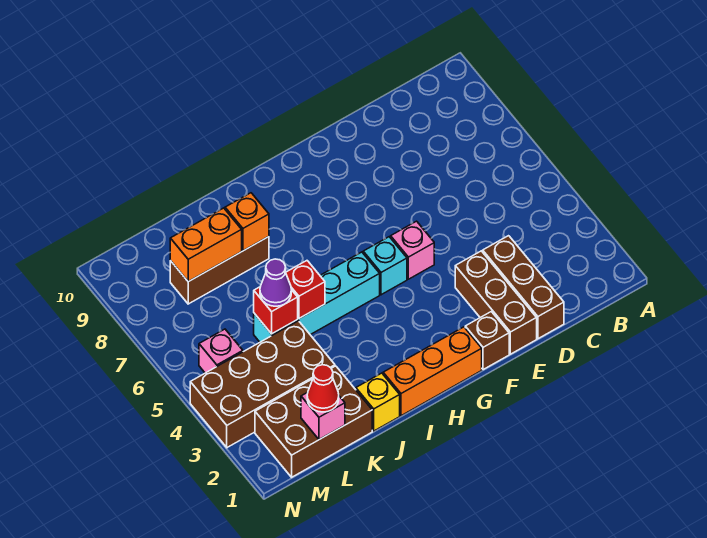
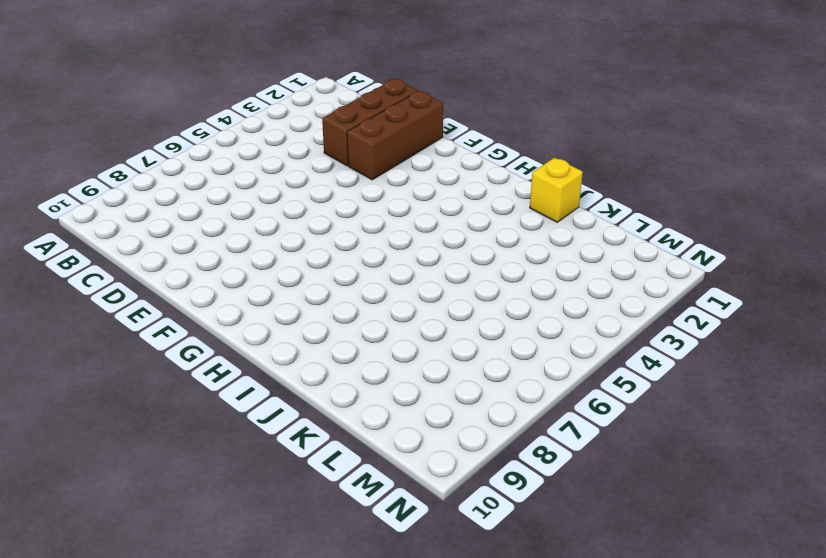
none -> brown 1x1 brick [465,312,509,370]
none -> pink 1x1 brick [391,221,434,279]
none -> orange 1x3 brick [383,327,482,416]

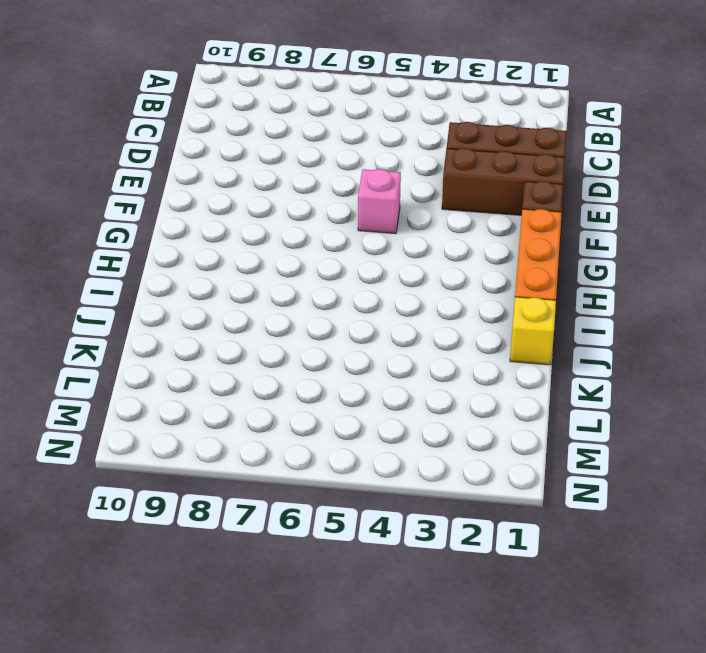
none -> cyan 1x1 brick [363,237,407,295]
none -> cyan 1x4 brick [254,252,380,342]
none -> brown 1x3 brick [170,237,269,304]

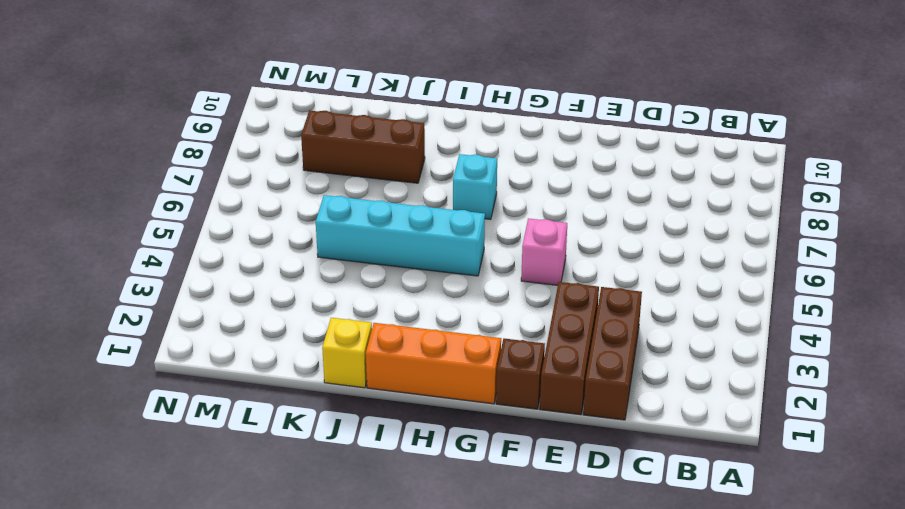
cyan 1x1 brick [453,154,497,219] -> cyan 1x1 brick moved to [363,237,407,295]
none -> brown 2x3 brick [255,366,372,477]
none -> brown 2x4 brick [190,321,335,447]
none -> pink 1x1 brick [199,329,243,373]

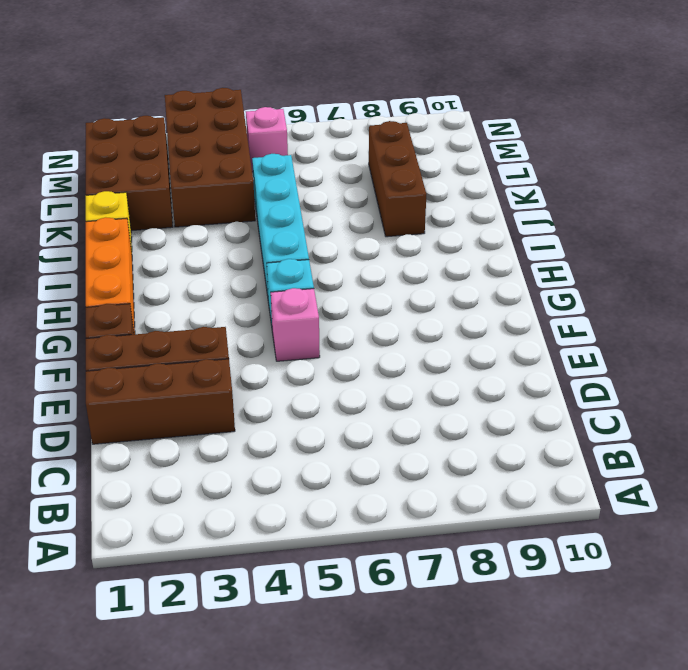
none -> red 1x1 brick [286,261,325,318]
none -> orange 1x1 brick [225,193,269,251]
none -> red 1x1 brick [254,287,298,334]

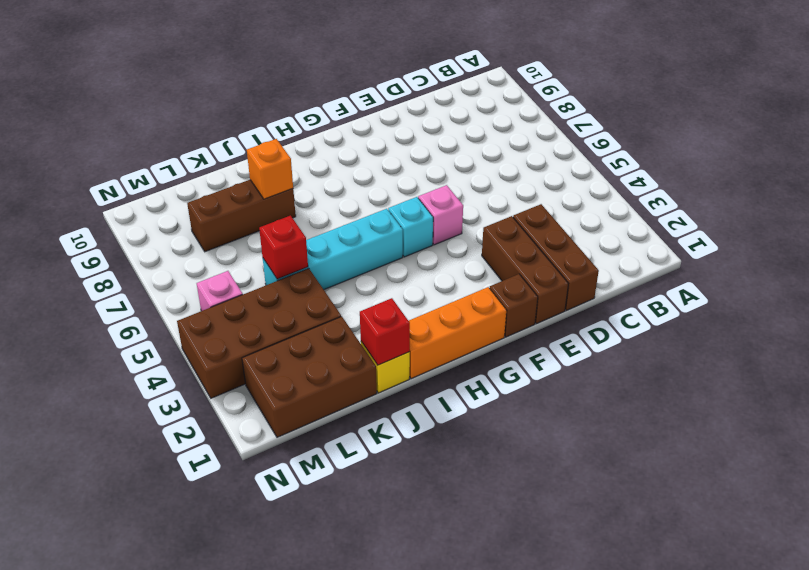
red 1x1 brick [360,298,410,365] -> red 1x1 brick moved to [286,261,325,318]
none -> orange 1x2 brick [170,208,242,282]
none -> pink 1x1 brick [301,392,345,439]
none -> purple 1x1 cone [260,259,291,306]

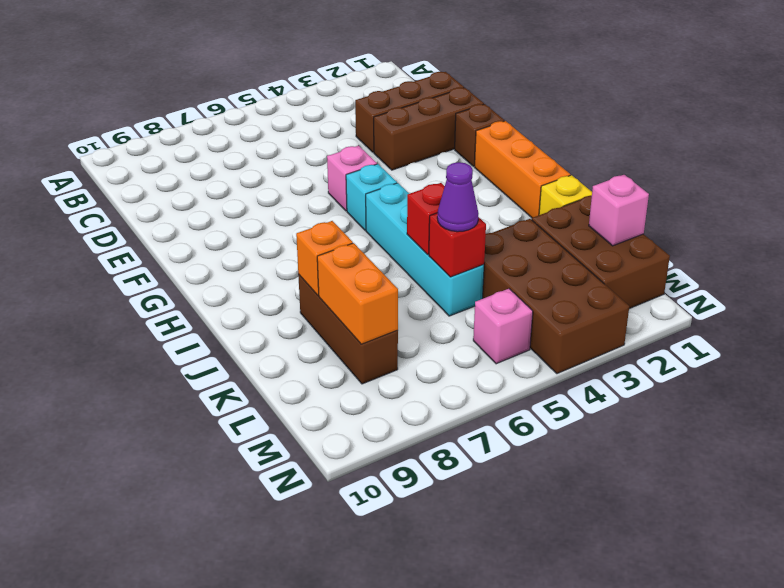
none -> red 1x1 cone [307,365,339,412]

